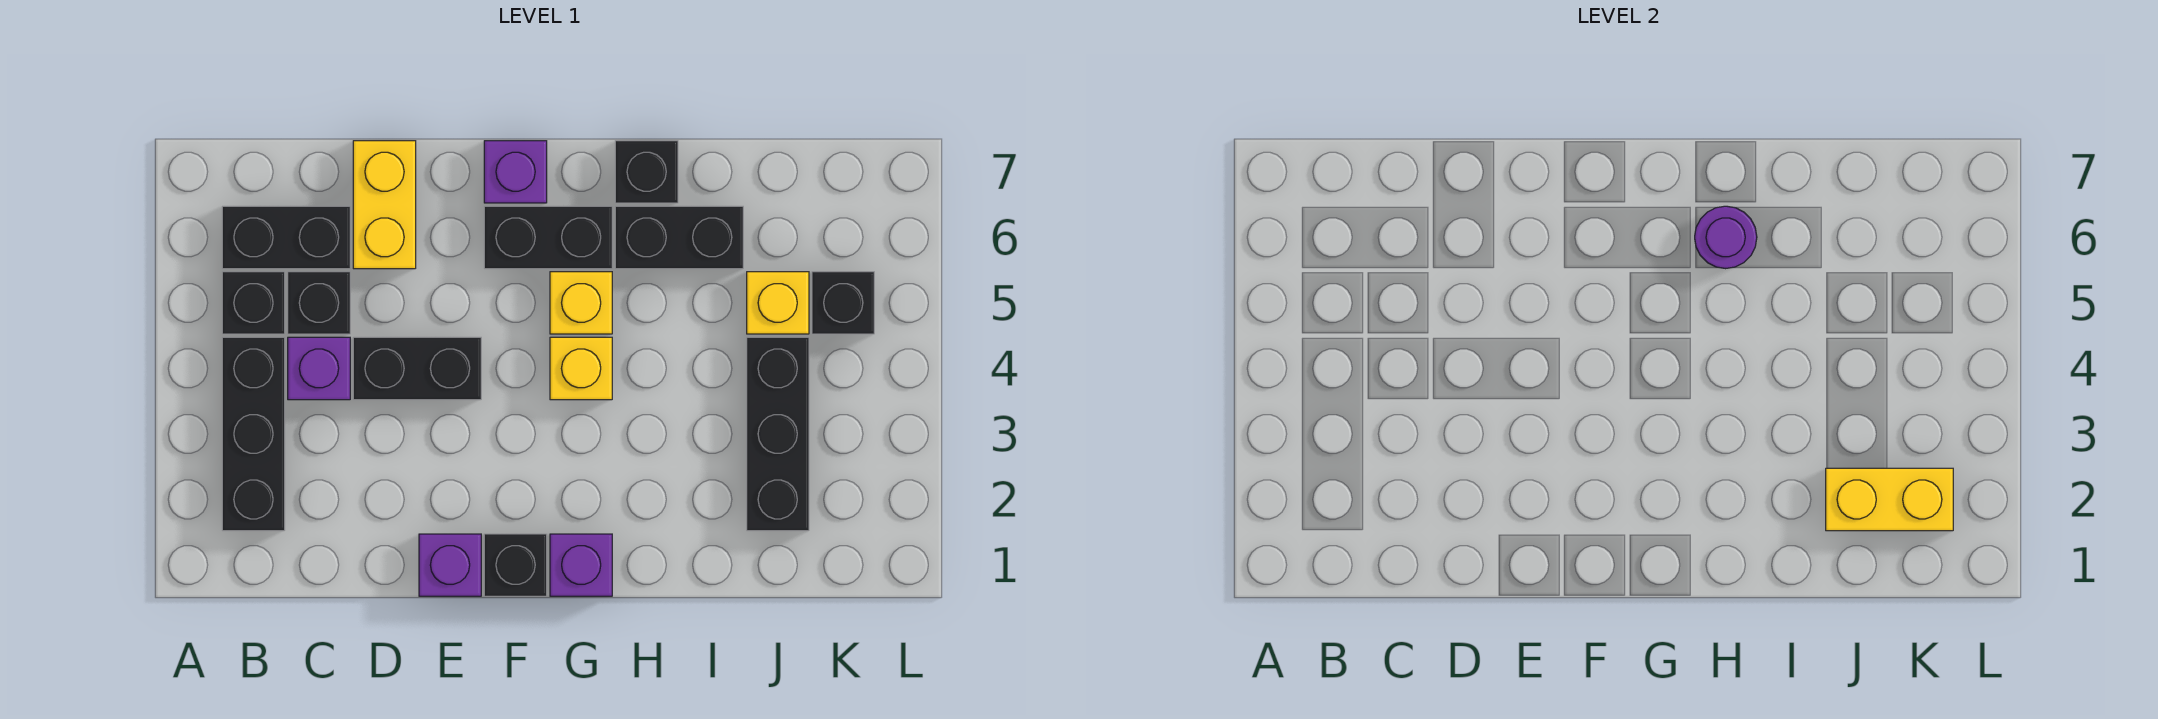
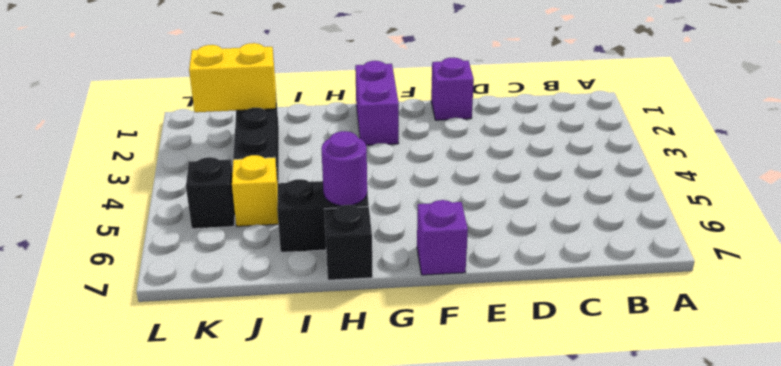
purple 1x2 brick [355,61,399,145] -> purple 1x1 brick [550,534,612,596]
none -> black 1x3 brick [222,337,285,531]
none -> black 1x1 brick [222,272,285,334]
none -> black 1x2 brick [222,206,350,269]

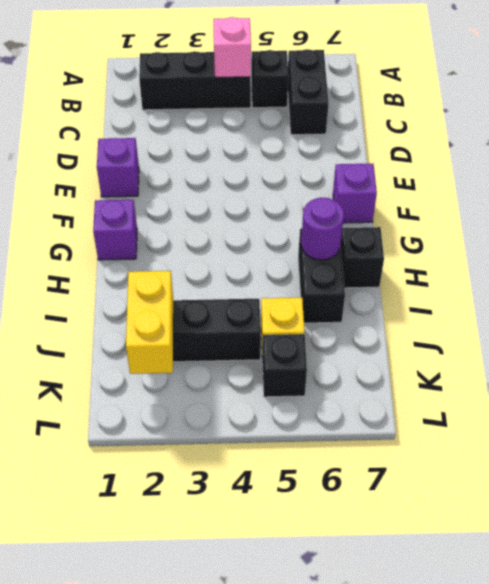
pink 1x1 brick [214,17,251,78] -> none
none -> purple 1x1 brick [288,337,350,400]
none -> black 1x1 brick [288,272,350,334]
none -> black 1x2 brick [353,337,481,400]

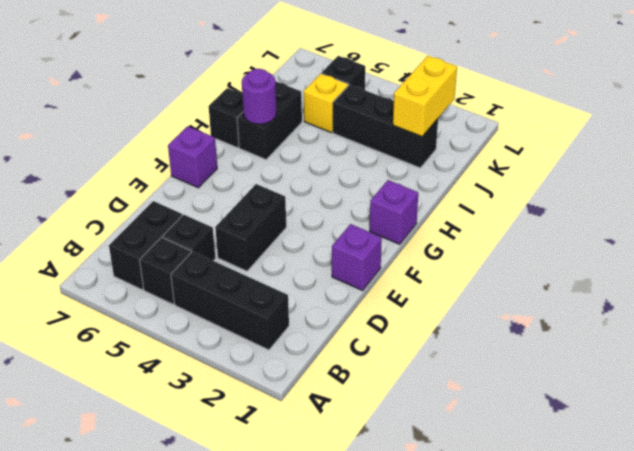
none -> purple 1x1 brick [288,337,350,400]
none -> yellow 1x2 brick [353,141,416,269]
none -> black 1x1 brick [484,534,547,596]

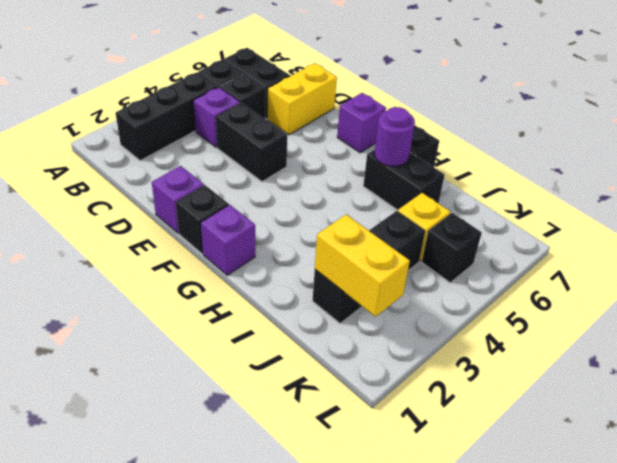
none -> black 1x2 brick [484,206,612,269]
none -> yellow 1x1 brick [550,337,612,400]
none -> yellow 1x1 brick [550,272,612,334]

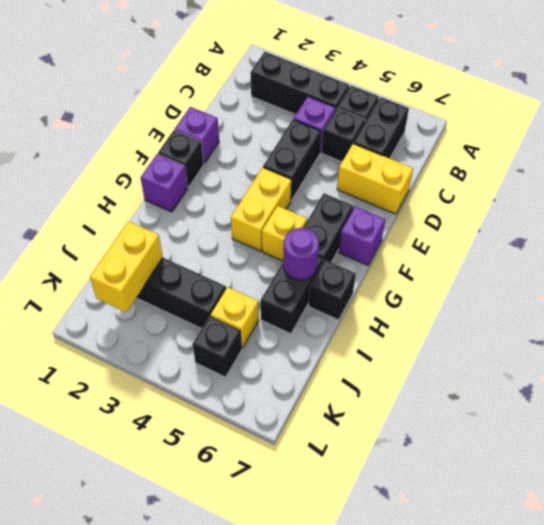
yellow 1x2 brick [231,167,291,251] -> yellow 1x1 brick [550,337,612,400]

